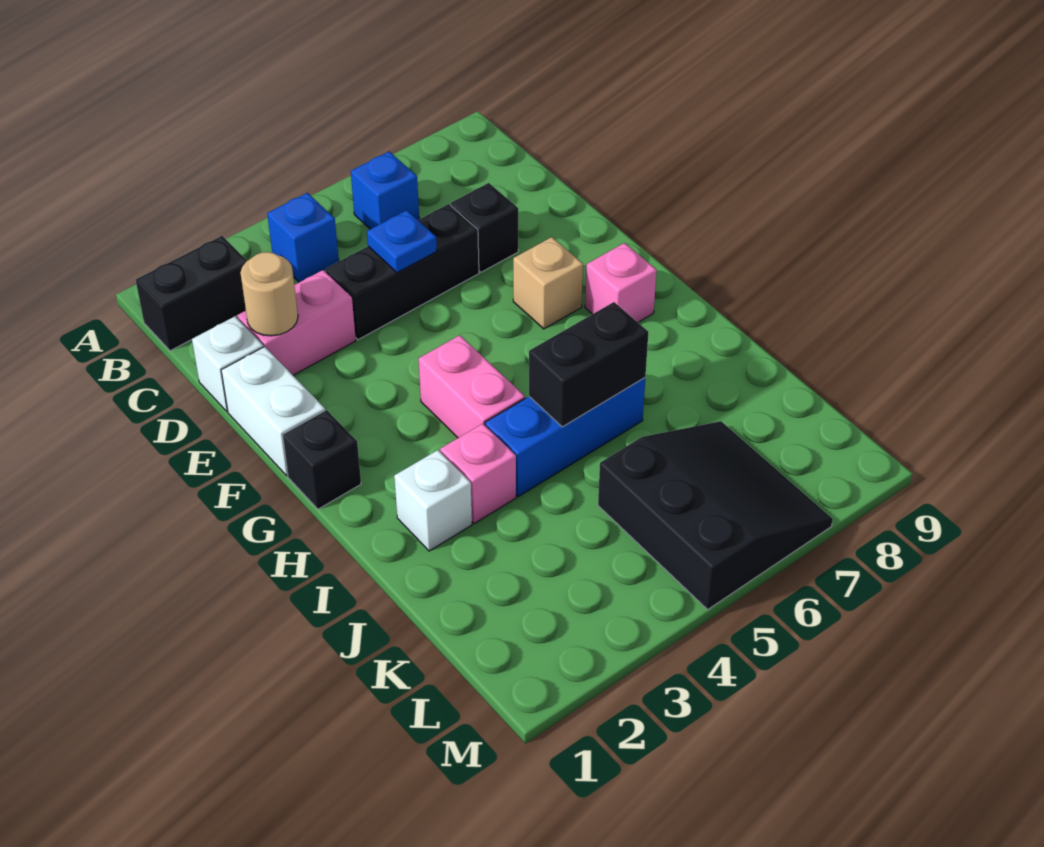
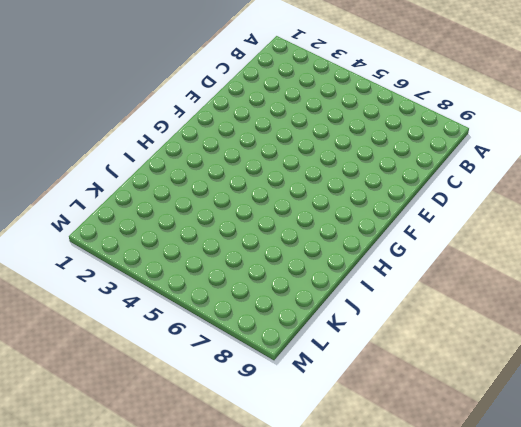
none -> black 1x2 brick [136,236,247,351]
none -> blue 1x1 brick [267,193,339,282]
none -> blue 1x1 brick [351,152,419,229]

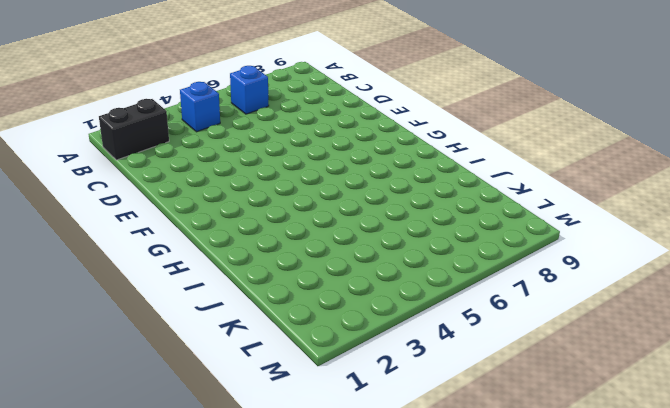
none -> white 1x1 brick [192,316,263,411]
none -> pink 1x2 brick [237,270,356,375]
none -> black 1x3 brick [325,204,479,340]

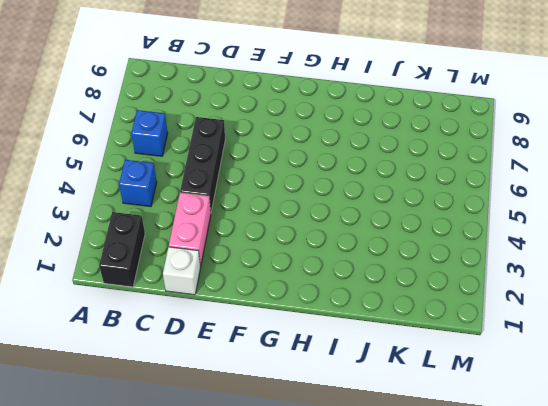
none -> black 1x1 brick [451,183,518,272]
none -> white 1x2 brick [221,347,325,476]
none -> tan 1x1 brick [513,237,583,329]

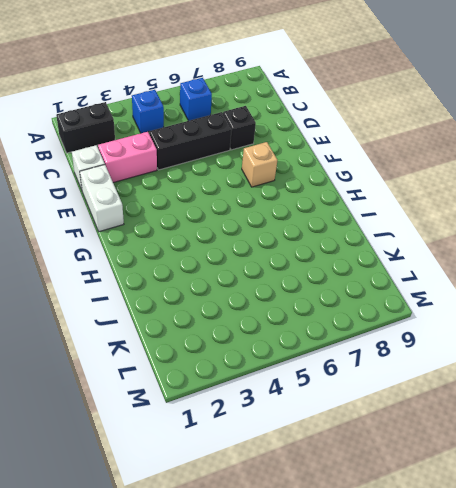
none -> black 1x1 brick [283,410,361,509]
none -> pink 1x2 brick [419,335,525,438]
none -> pink 1x1 brick [585,243,657,322]

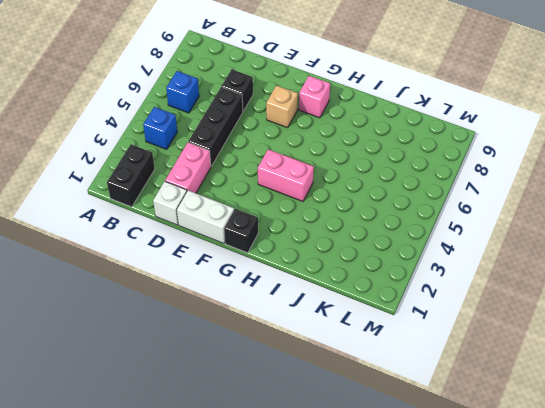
none -> white 1x1 brick [394,450,472,551]
none -> pink 1x1 brick [440,424,516,524]
none -> blue 1x3 brick [485,378,645,497]

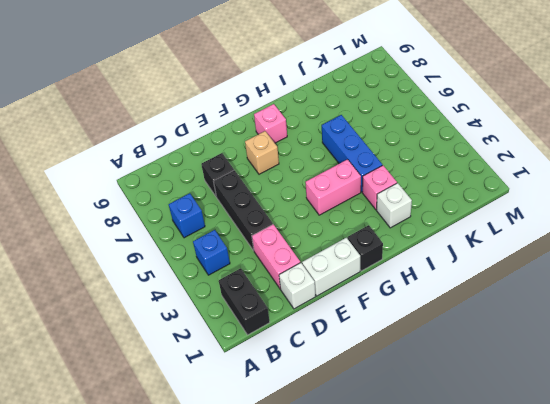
none -> black 3x3 slope [598,421,833,609]
none -> tan 1x1 round brick [240,252,298,336]
none -> blue 1x1 plate [367,210,437,273]

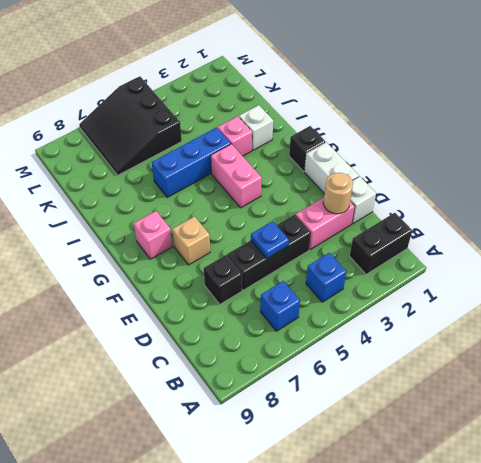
none -> black 1x2 brick [529,302,648,427]

